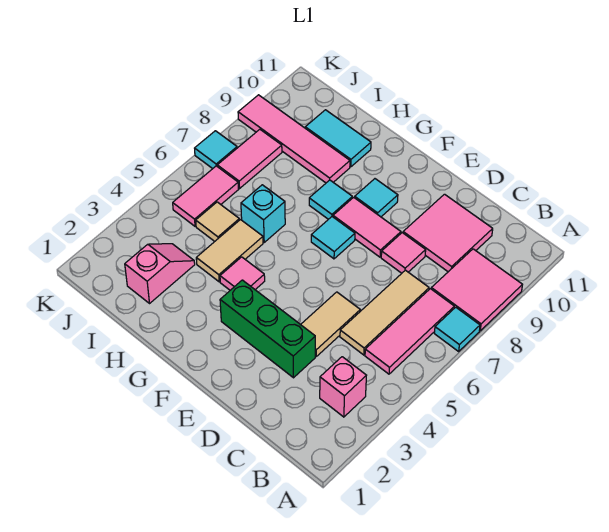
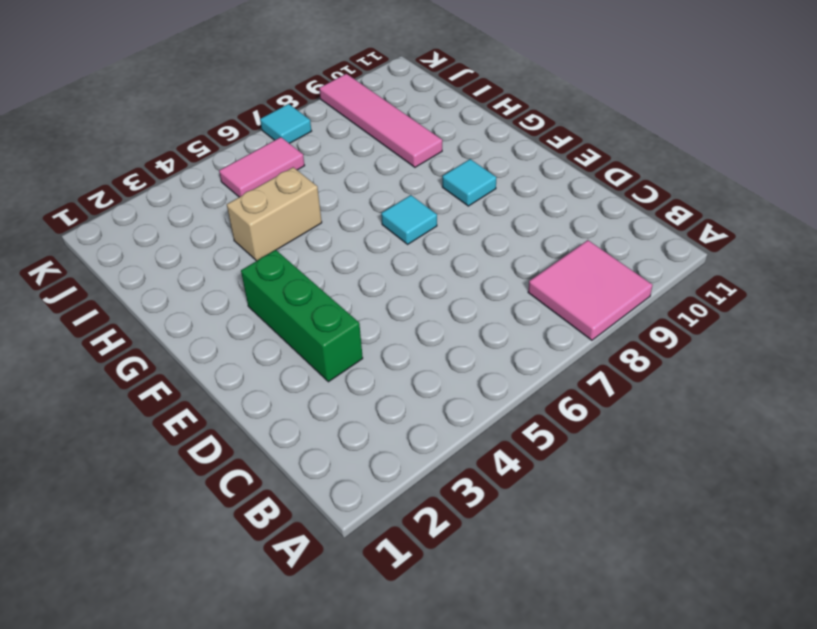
tan 1x2 brick [227,167,322,261] -> tan 1x2 tile [196,220,263,282]
none -> cyan 1x1 tile [434,307,480,351]
none -> pink 1x1 brick [320,357,366,417]
none -> pink 1x3 tile [365,289,454,374]

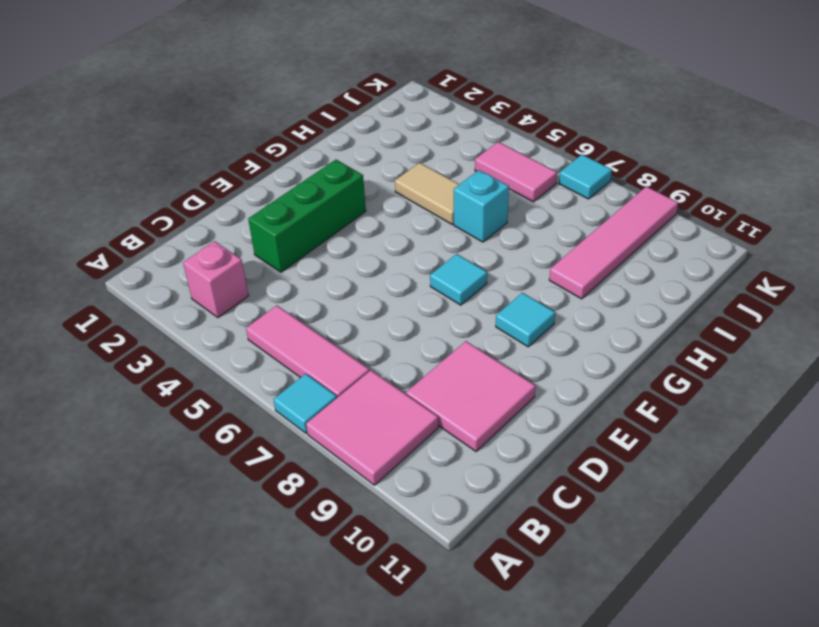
none -> tan 1x3 tile [340,270,429,355]
none -> tan 1x2 tile [301,292,360,356]
none -> pink 1x1 tile [381,233,426,273]

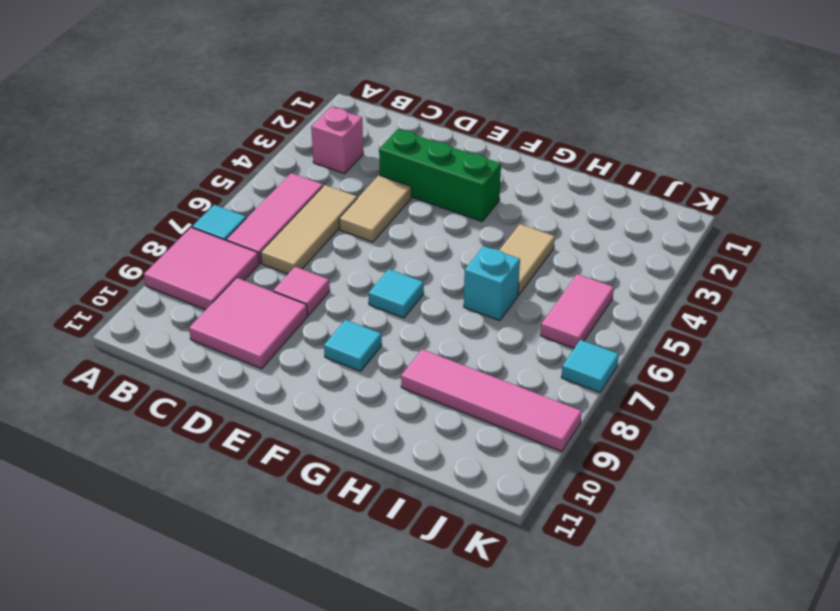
none -> pink 1x2 tile [333,197,401,257]
none -> pink 1x1 tile [220,257,265,290]
none -> cyan 1x1 tile [309,180,352,219]

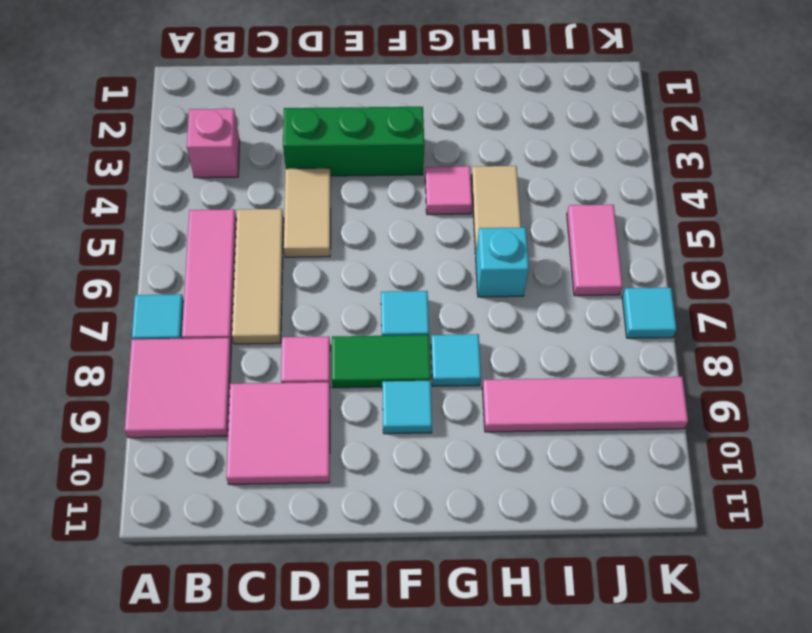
green 1x2 tile [332,335,431,388] -> pink 1x2 tile [333,197,401,257]
none -> cyan 1x2 tile [305,110,371,167]
none -> pink 1x2 slope [125,244,195,303]
none -> tan 1x1 tile [196,202,239,242]

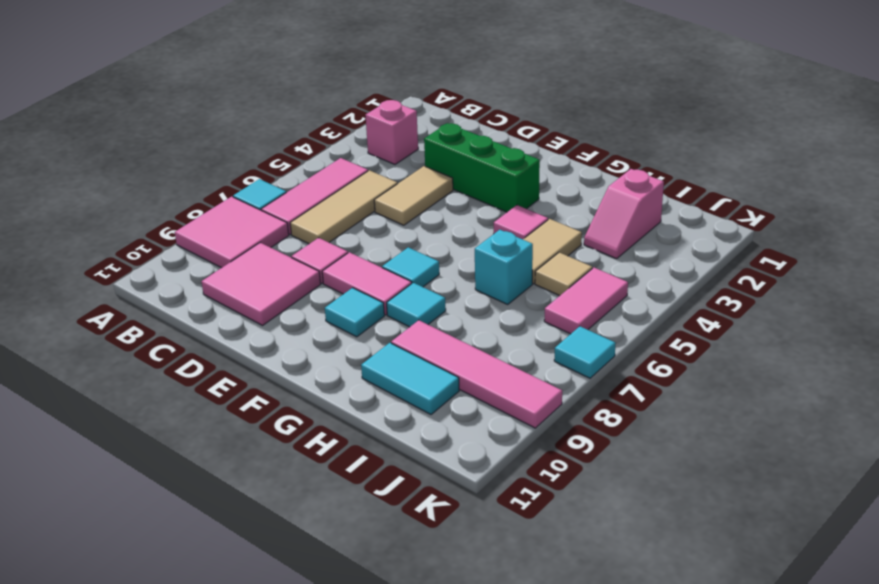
none -> pink 1x2 tile [217,129,282,188]

